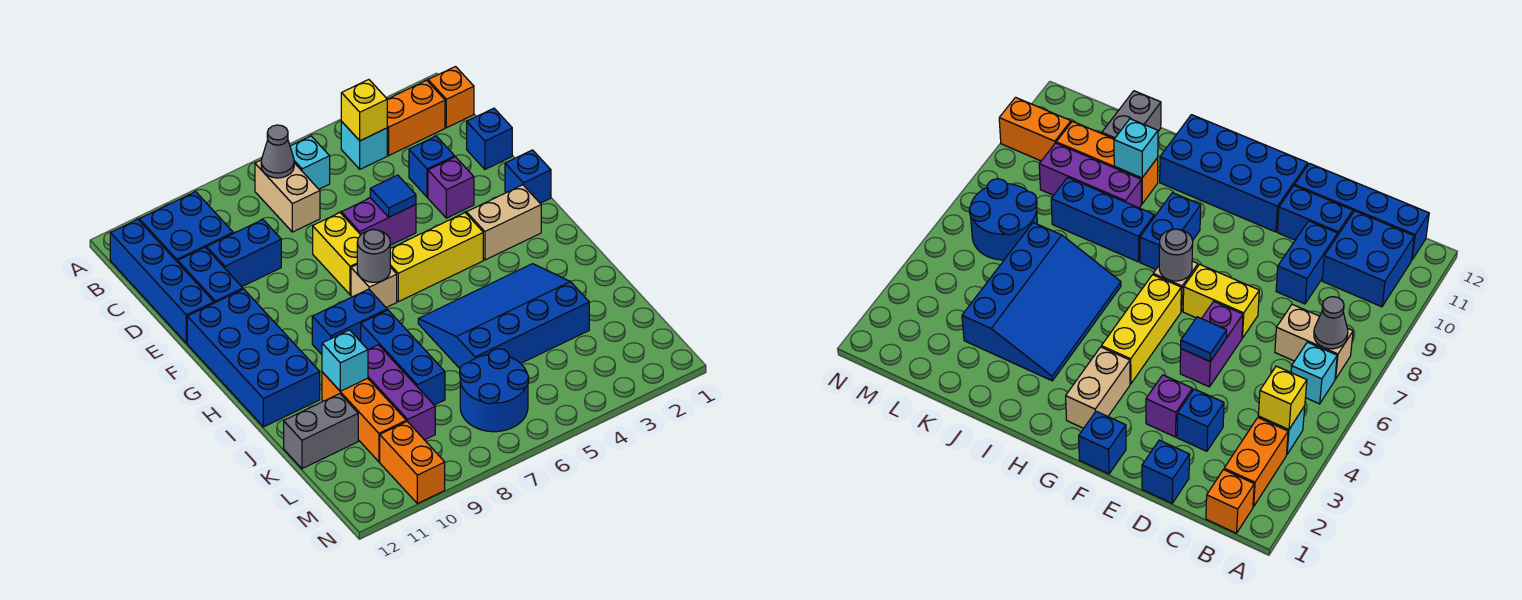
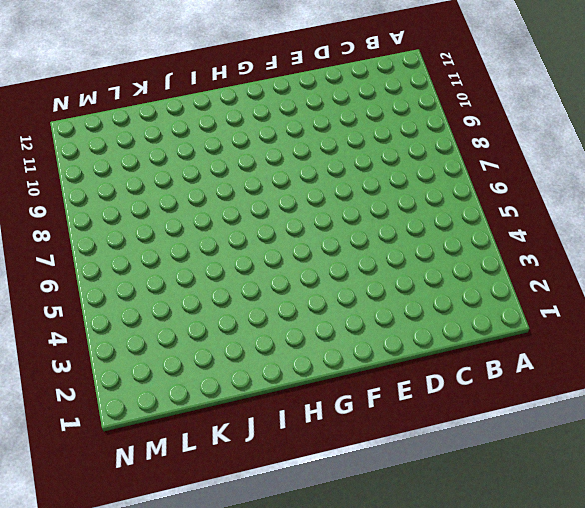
none -> orange 1x1 brick [428,67,474,128]
none -> orange 1x2 brick [387,80,445,155]
none -> cyan 1x1 brick [341,122,387,169]
none -> cyan 1x1 brick [290,136,330,189]

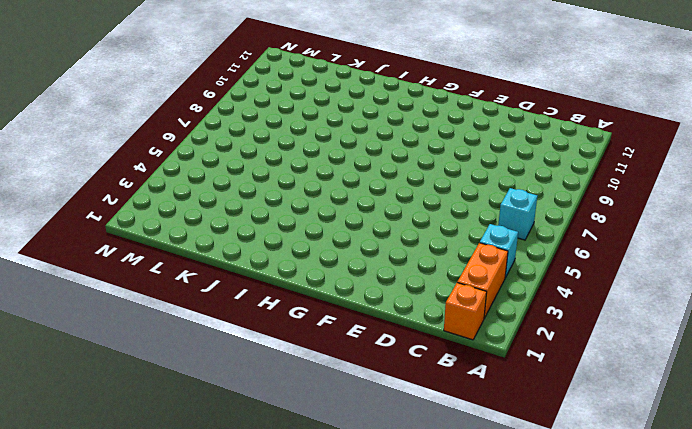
none -> tan 1x2 brick [255,160,320,232]
none -> blue 2x2 brick [139,192,233,262]
none -> blue 1x4 brick [110,220,214,343]
none -> blue 1x1 brick [467,108,512,169]

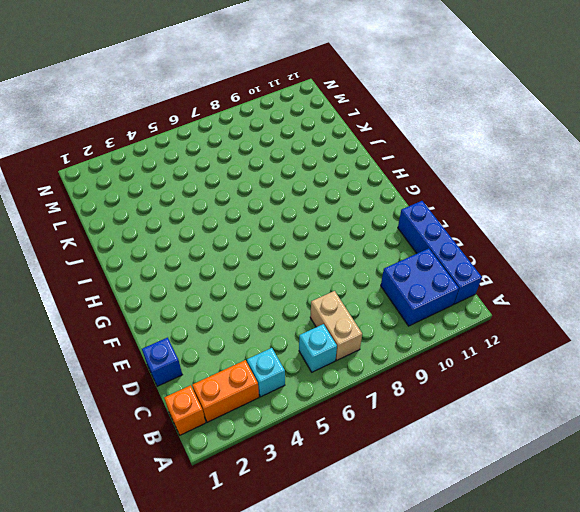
none -> blue 1x1 brick [409,136,455,197]
none -> blue 1x2 brick [207,220,281,287]
none -> blue 1x2 brick [178,247,243,303]
none -> purple 1x1 brick [428,157,474,218]

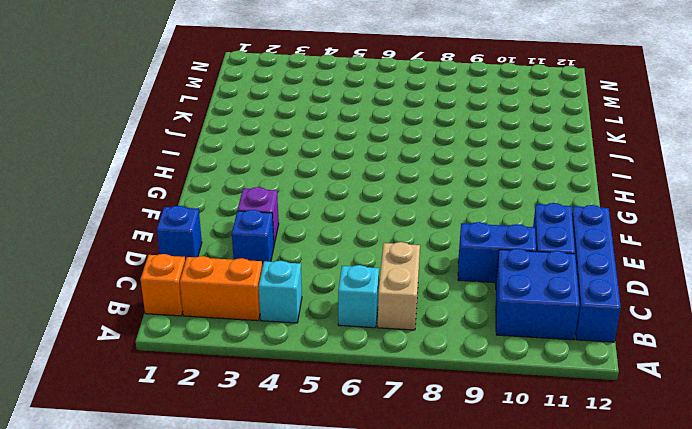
none -> purple 1x2 brick [341,198,416,245]
none -> yellow 1x2 brick [313,213,360,295]
none -> blue 1x1 brick [505,150,551,203]
none -> blue 2x4 brick [187,289,320,427]

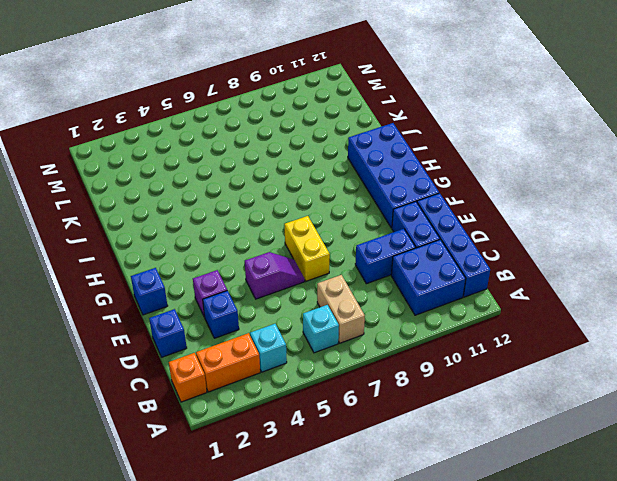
purple 1x2 slope [244,252,305,299] -> purple 1x2 brick [341,198,416,245]
none -> tan 1x2 brick [467,185,541,260]
none -> yellow 1x3 brick [390,213,483,302]
none -> tan 1x1 brick [351,265,397,308]
none -> blue 1x2 brick [312,289,387,354]

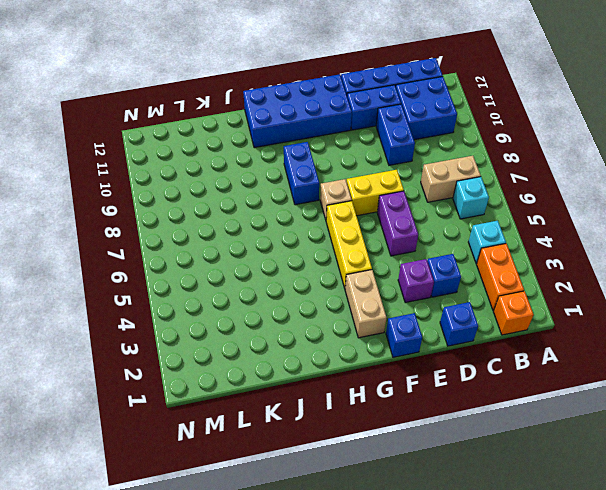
none -> blue 3x4 slope [418,264,589,368]
none -> blue 1x3 brick [361,310,445,405]
none -> purple 1x3 brick [368,345,435,440]
none -> orange 1x3 brick [322,372,406,462]

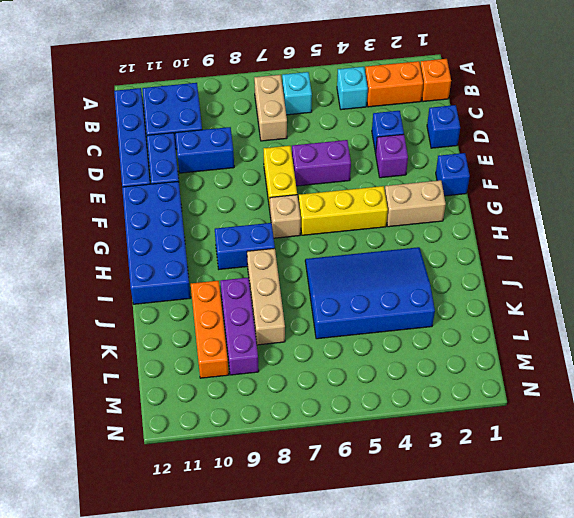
tan 1x3 brick [247,248,285,345] -> blue 1x3 brick [361,310,445,405]
none -> grey 1x2 brick [284,394,358,469]
none -> blue 2x2 round brick [460,349,529,432]
none -> orange 1x2 brick [380,421,445,504]
none -> yellow 1x1 brick [341,80,387,141]

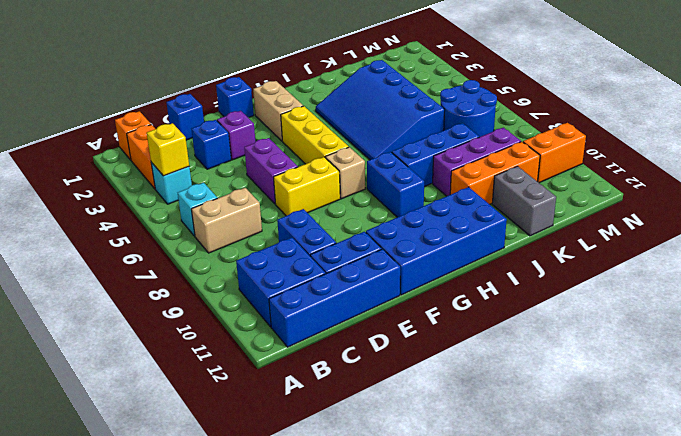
none -> grey 1x1 cone [261,125,294,178]
none -> blue 1x1 tile [370,175,416,217]
none -> grey 1x1 round brick [357,229,390,282]
none -> cyan 1x1 brick [322,330,368,391]

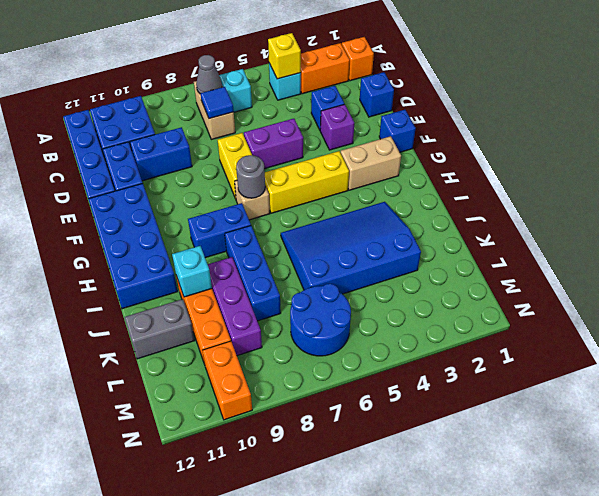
blue 1x1 tile [201,87,234,119] -> blue 1x1 tile moved to [370,175,416,217]

